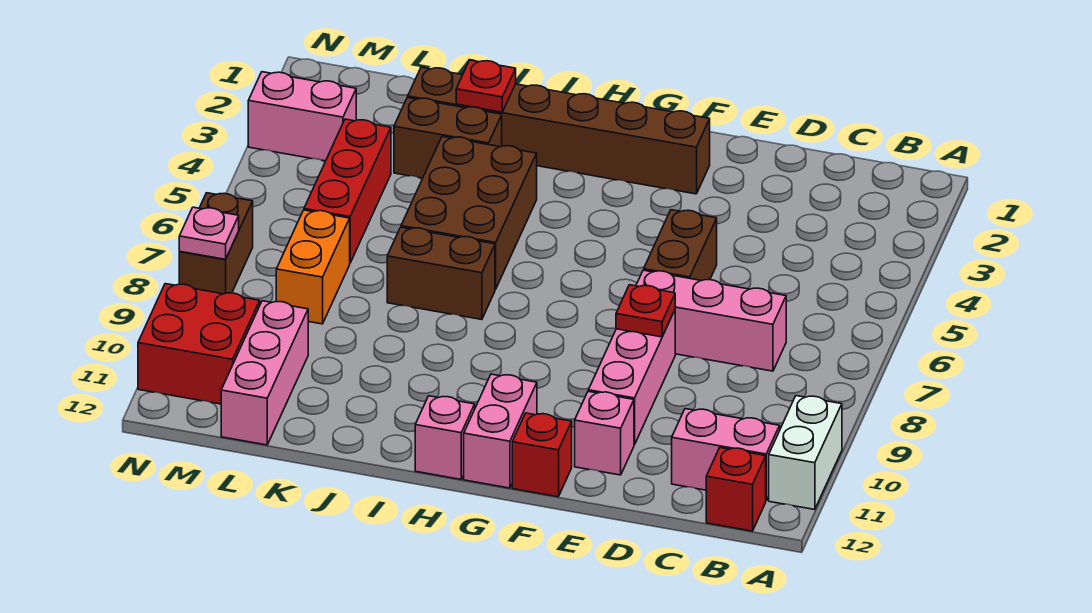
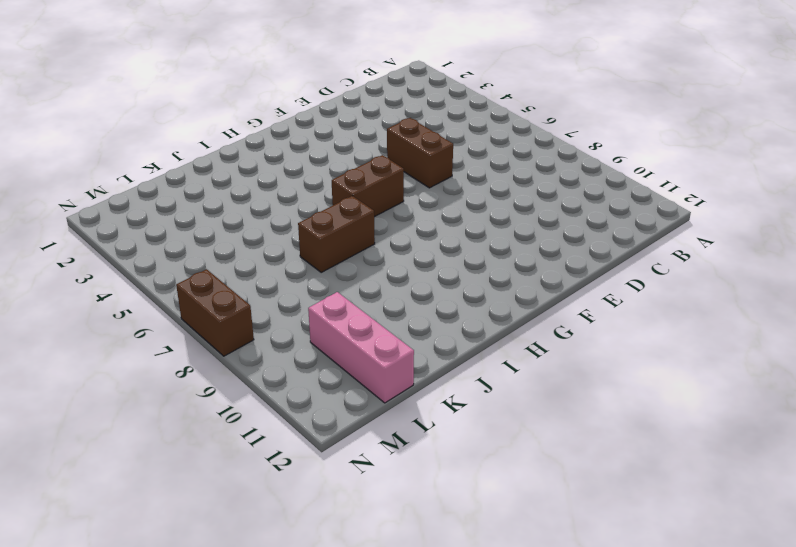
brown 1x2 brick [332,155,404,217] -> brown 1x2 brick moved to [394,97,502,178]
none -> white 1x2 brick [769,396,842,510]
none -> pink 1x2 brick [672,409,780,500]
none -> red 1x1 brick [706,448,766,531]

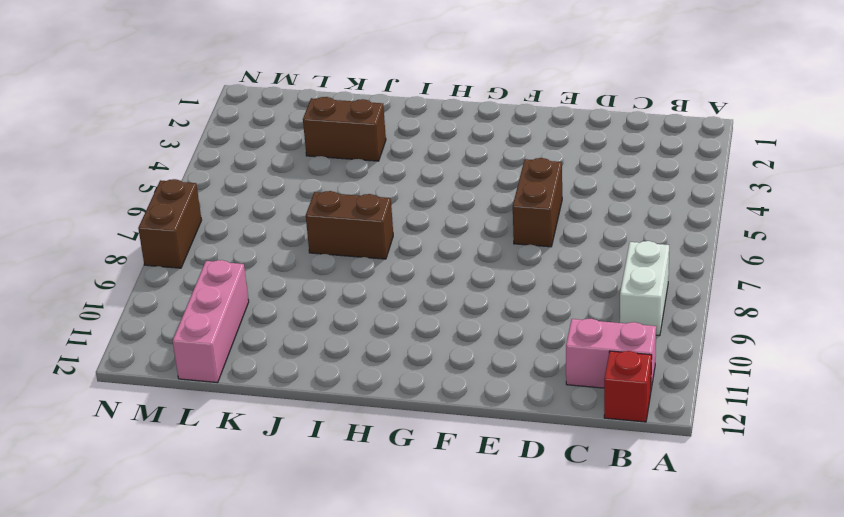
white 1x2 brick [620,241,669,336] -> white 1x2 brick moved to [769,396,842,510]
none -> pink 1x3 brick [636,270,786,371]
none -> pink 1x3 brick [588,310,675,445]
none -> pink 1x1 brick [575,391,634,475]

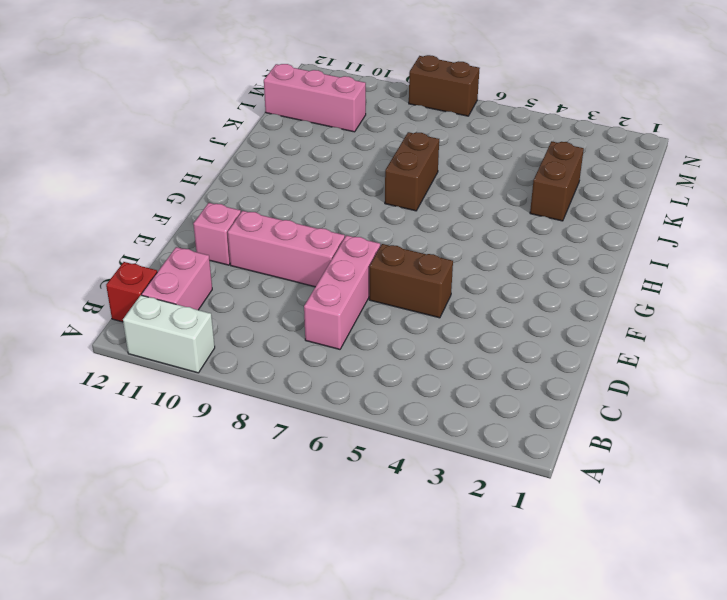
none -> brown 1x6 brick [408,67,710,194]
none -> red 1x1 brick [512,413,572,497]
none -> pink 1x2 brick [464,374,537,488]

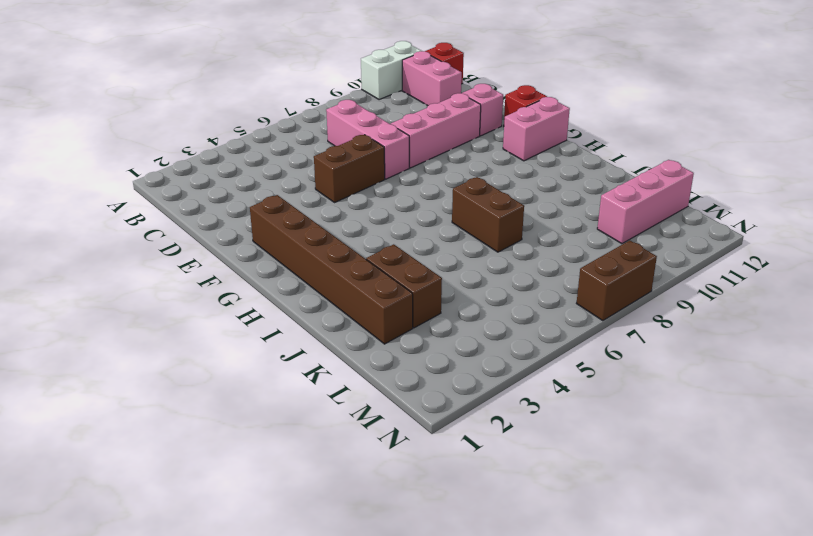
none -> pink 1x1 brick [415,396,475,479]
none -> brown 2x3 brick [401,136,537,289]
none -> red 1x3 brick [304,119,391,263]

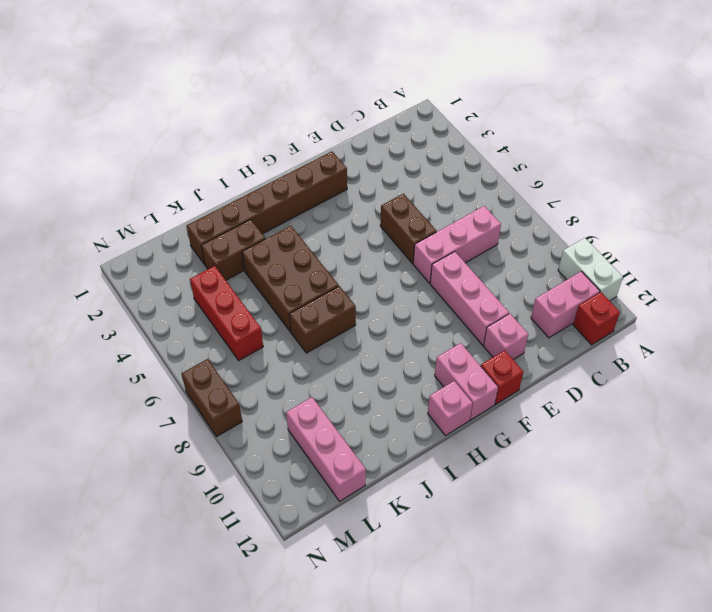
none -> orange 1x2 brick [276,210,350,324]
none -> pink 1x2 brick [248,72,356,161]
none -> red 2x2 brick [138,284,260,404]

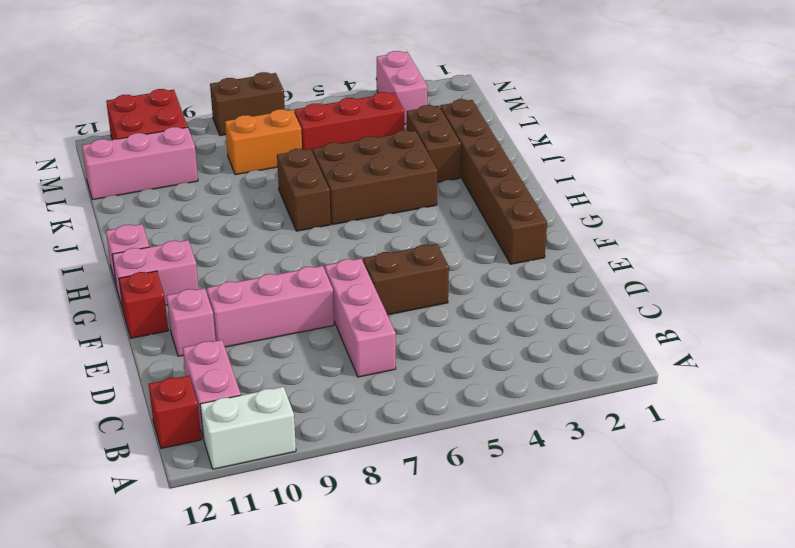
none -> red 1x1 plate [616,285,675,337]
none -> red 1x1 plate [456,60,516,112]
none -> pink 1x1 plate [179,207,239,259]

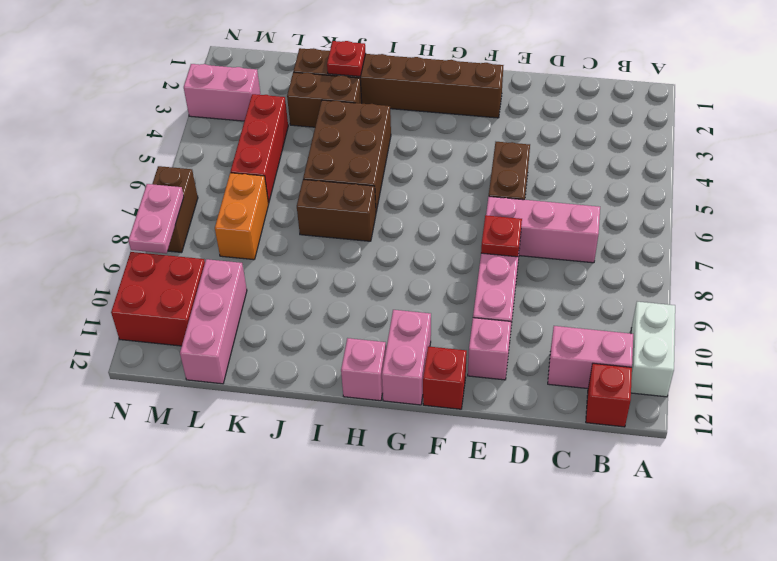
pink 1x2 plate [129,184,184,253] -> pink 1x1 plate [179,207,239,259]

